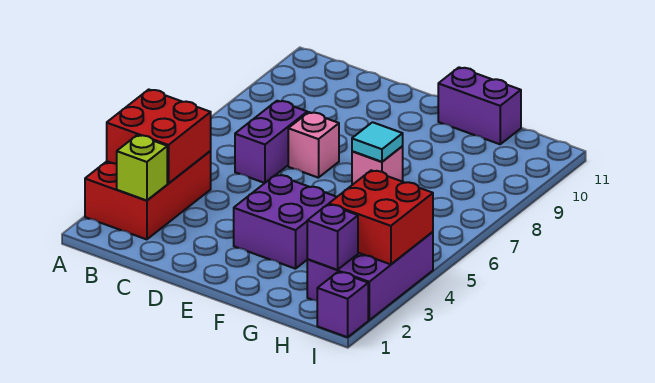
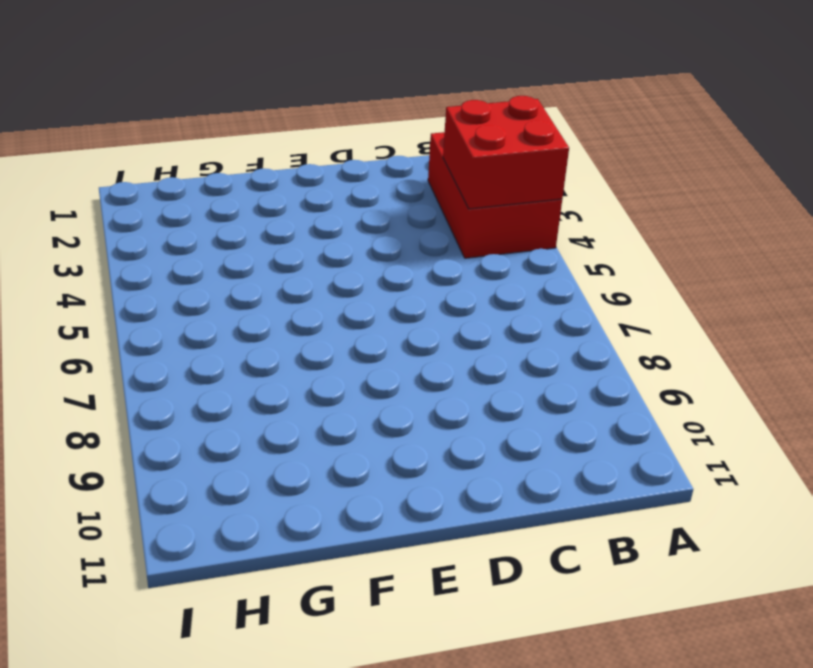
none -> purple 1x2 brick [235,101,307,183]
none -> pink 1x1 brick [288,112,339,178]
none -> purple 2x2 brick [234,175,336,269]

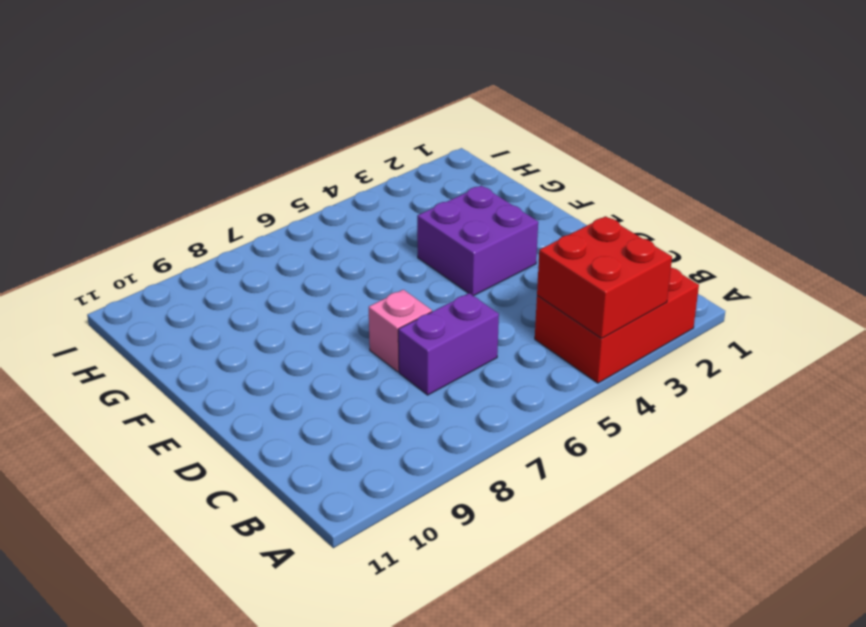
none -> pink 1x1 brick [352,146,403,185]
none -> purple 1x2 brick [438,67,521,144]
none -> purple 2x3 brick [307,232,433,320]

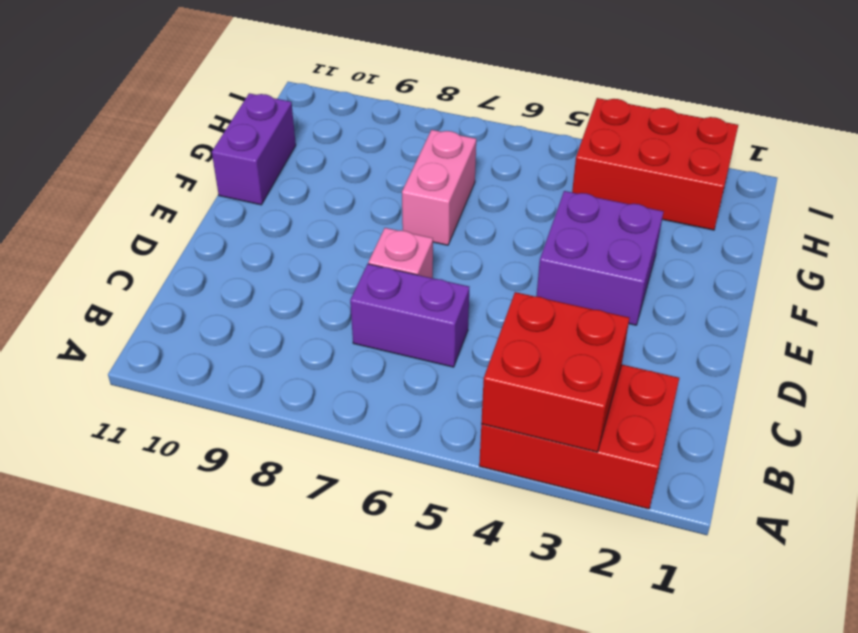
pink 1x2 brick [402,130,476,245] -> pink 1x1 brick [352,146,403,185]
red 2x3 brick [572,98,738,230] -> purple 2x3 brick [307,232,433,320]
none -> purple 1x1 brick [317,272,368,337]
none -> lime 1x1 brick [117,135,167,200]
none -> cyan 1x1 tile [352,122,403,162]

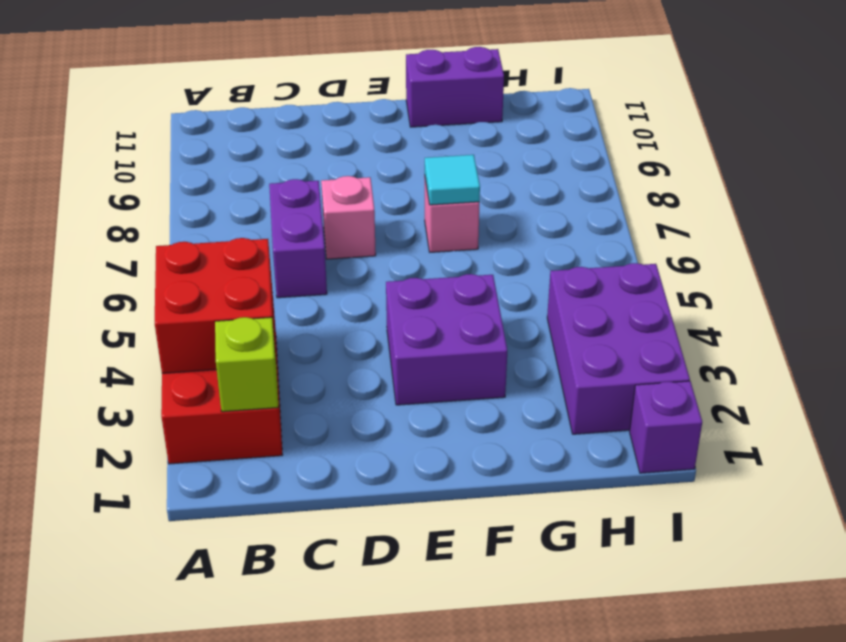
none -> purple 1x1 brick [307,204,358,270]
none -> red 2x2 brick [329,170,433,264]

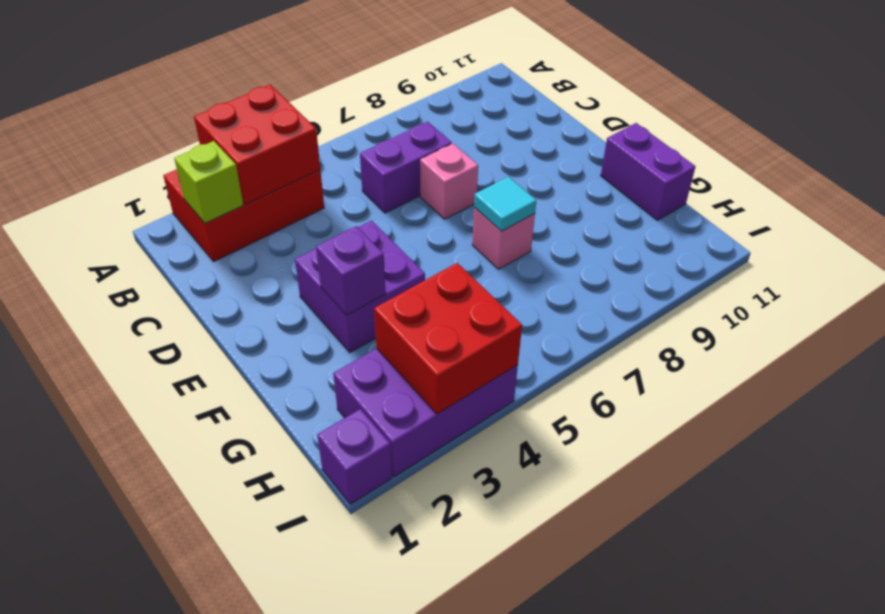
purple 1x1 brick [316,226,386,315] -> purple 1x1 brick moved to [307,204,358,270]

